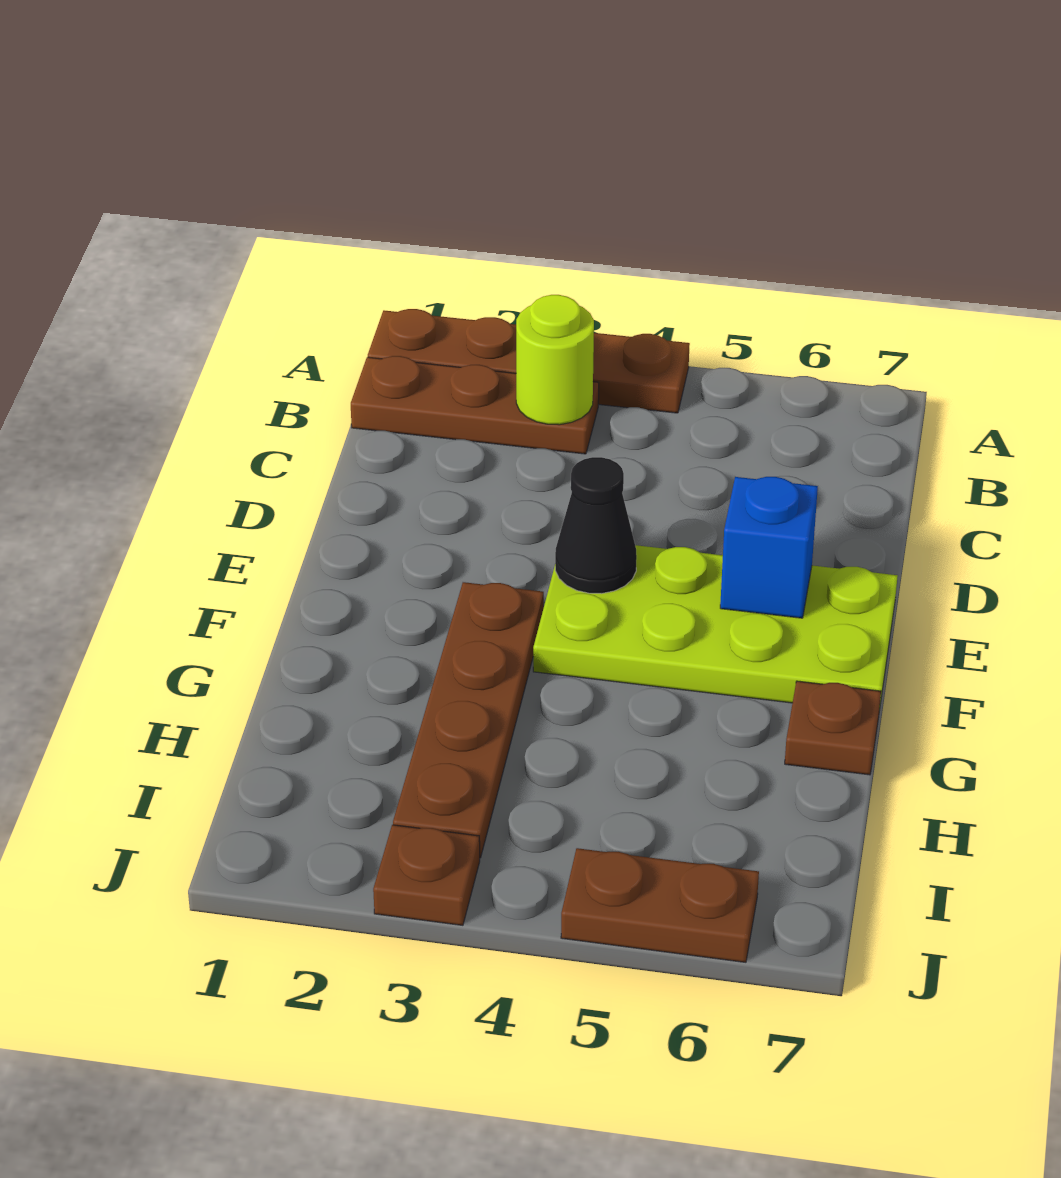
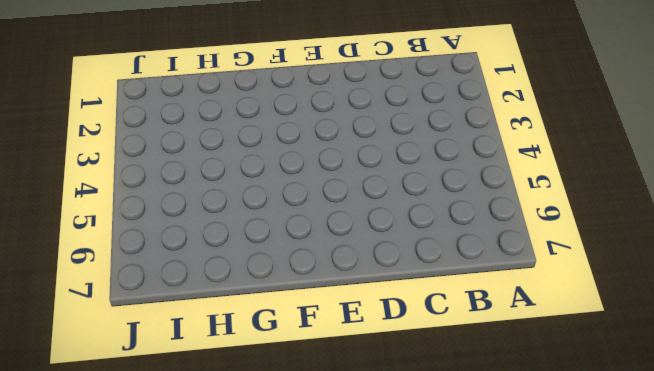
none -> brown 1x4 plate [368,309,690,413]
none -> brown 1x3 plate [351,356,599,454]

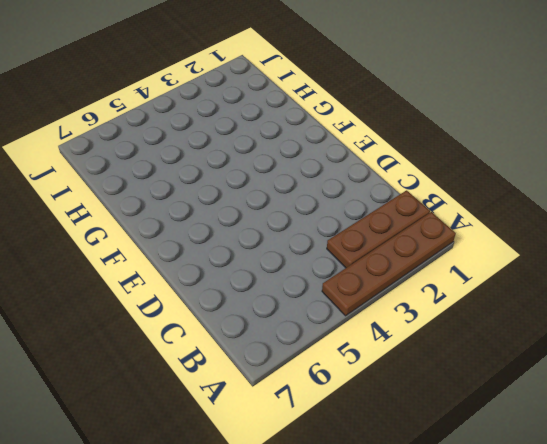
none -> lime 2x4 plate [533,545,898,709]
none -> brown 1x4 plate [393,582,544,858]

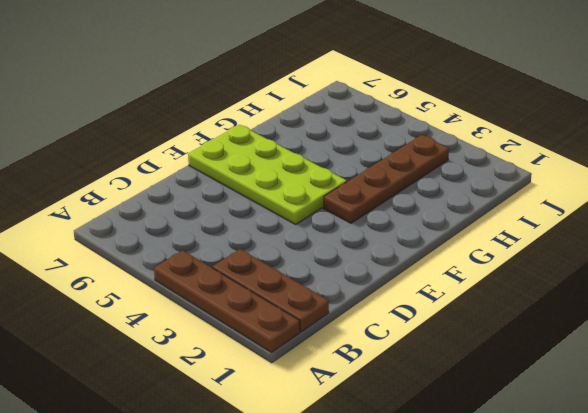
none -> brown 1x1 plate [785,681,881,775]
none -> brown 1x1 plate [373,825,480,925]

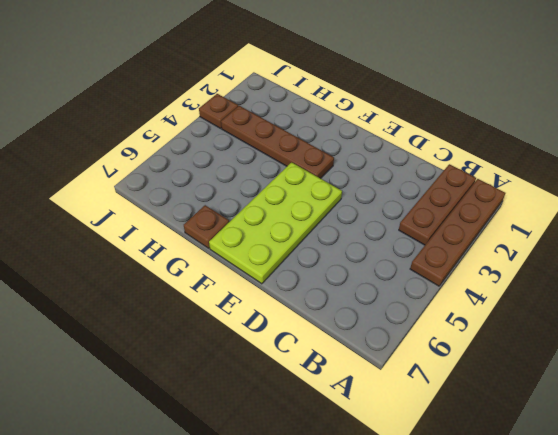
none -> brown 1x2 plate [561,848,759,962]
none -> lime 1x1 round brick [516,295,594,425]

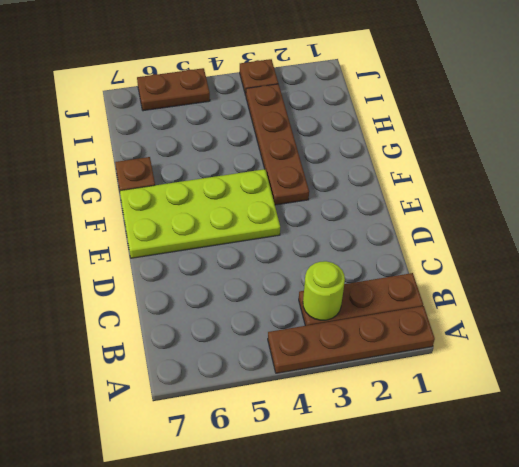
none -> black 1x1 cone [555,457,637,594]
none -> blue 1x1 brick [720,477,818,618]

